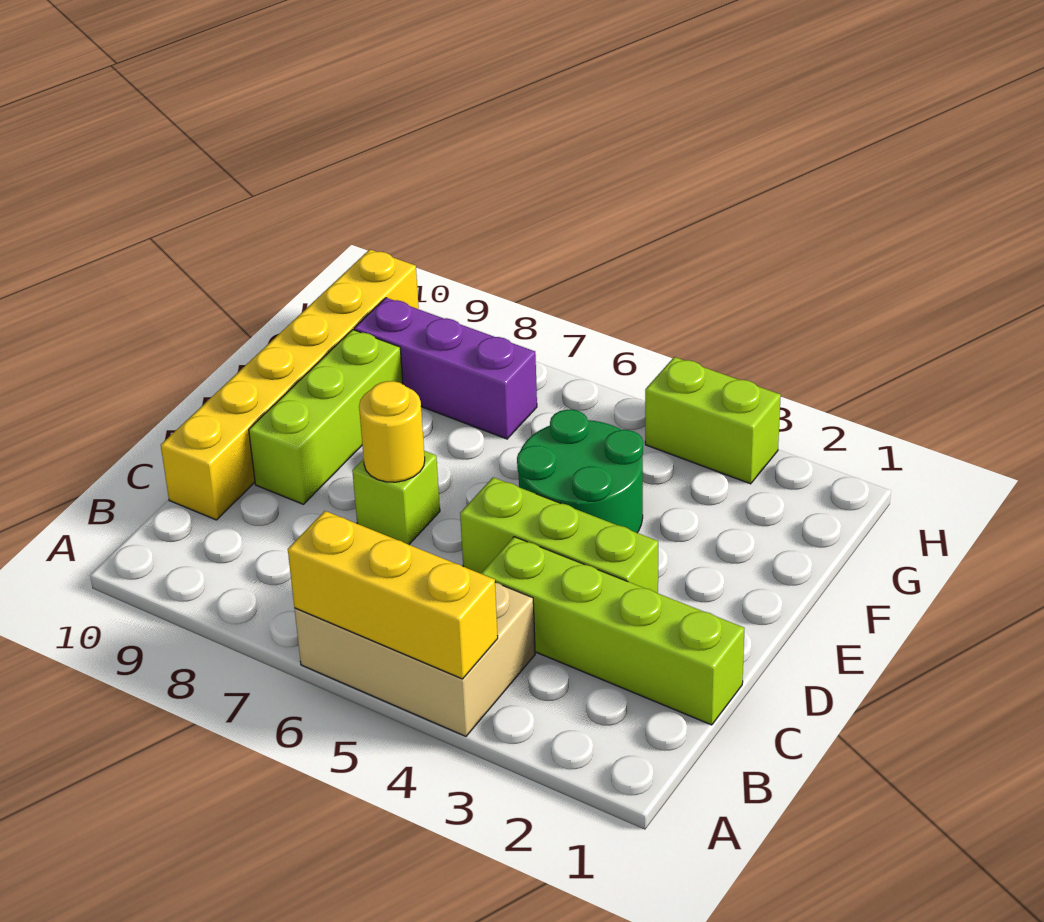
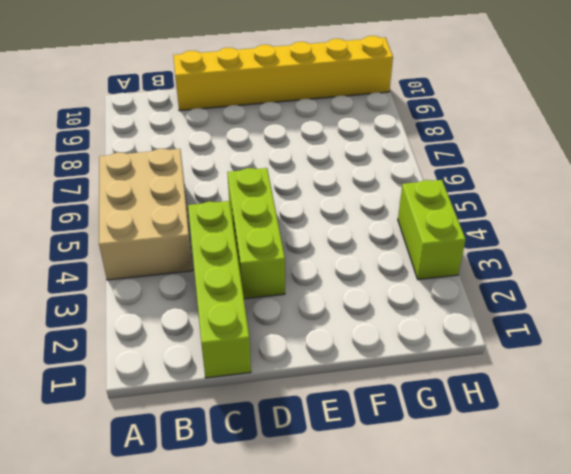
none -> lime 1x1 brick [352,451,440,545]
none -> lime 1x3 brick [249,330,403,504]

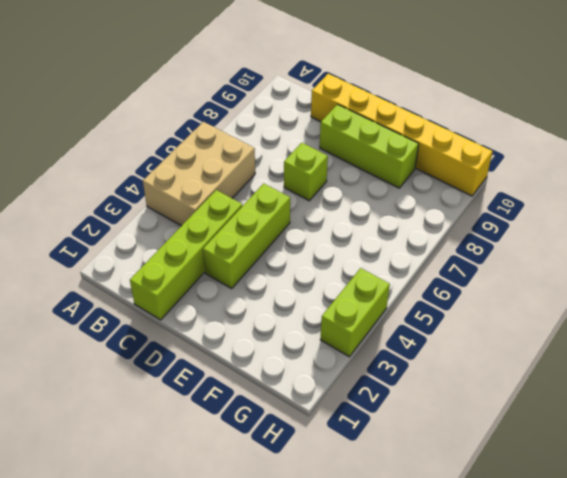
none -> green 2x2 round brick [517,410,643,533]
none -> purple 1x3 brick [354,298,537,439]

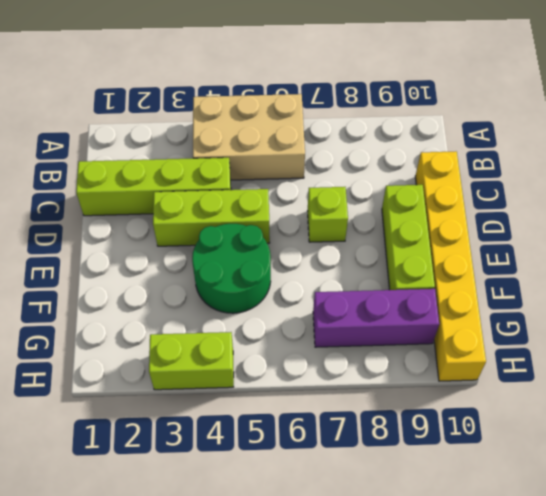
none -> yellow 1x3 brick [288,511,498,679]
none -> yellow 1x1 round brick [359,381,425,482]

